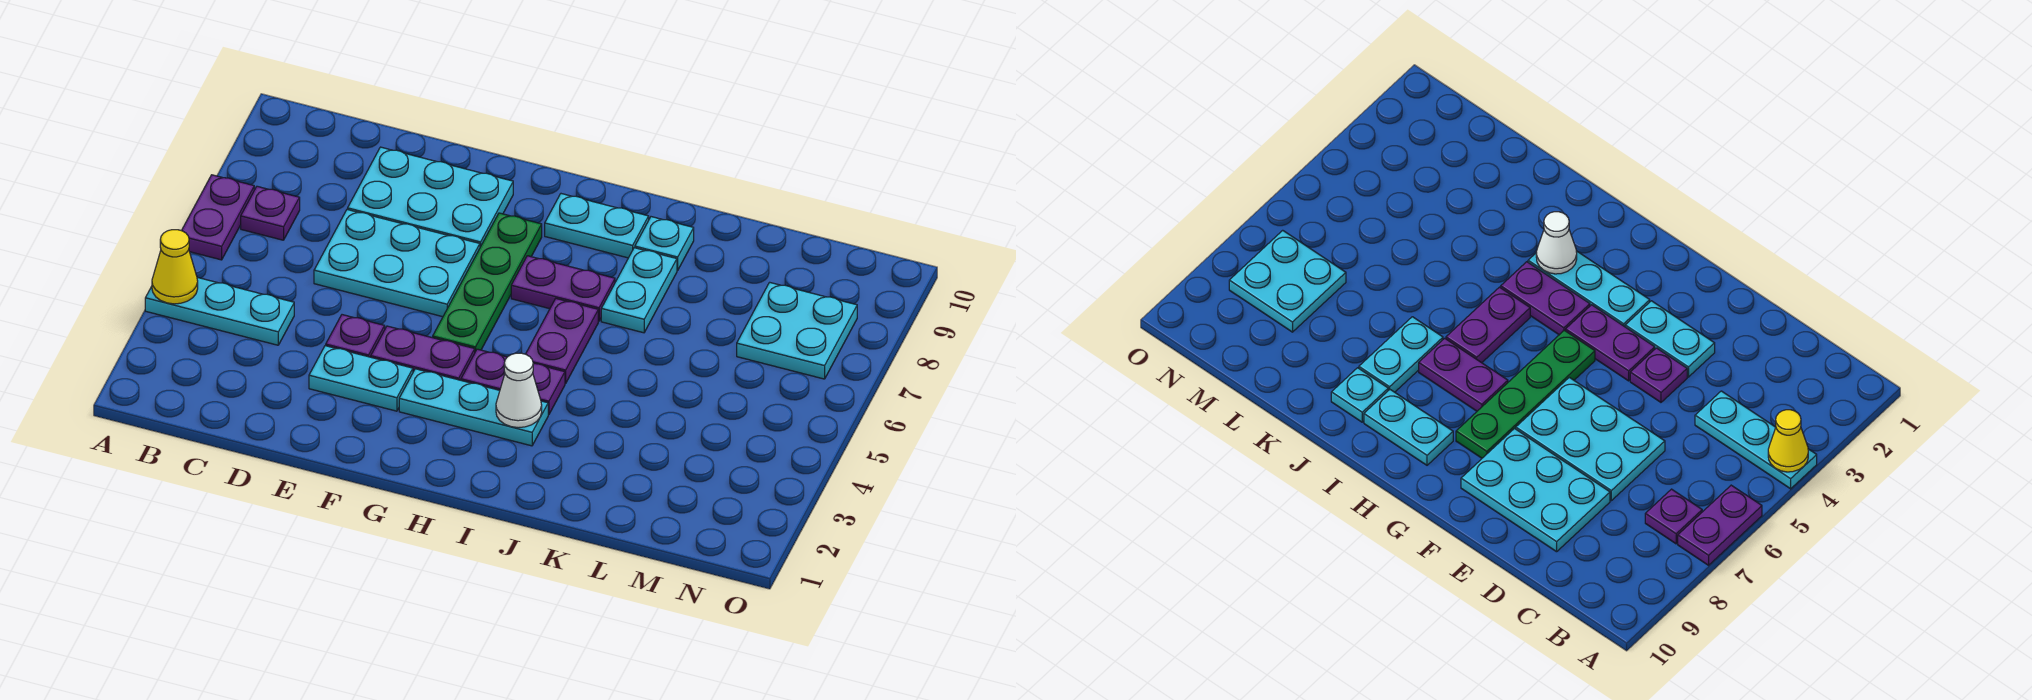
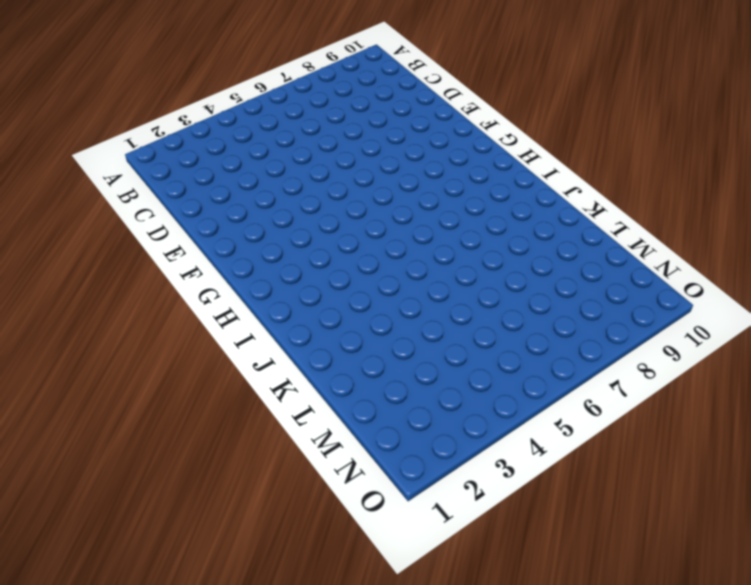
none -> cyan 1x3 plate [145,277,294,345]
none -> purple 1x2 plate [182,175,254,260]
none -> purple 1x1 plate [241,186,300,240]

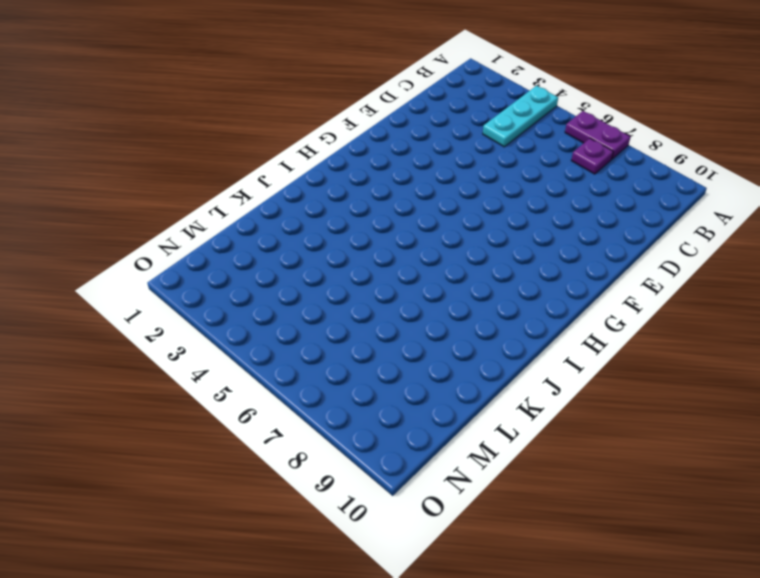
none -> cyan 2x3 plate [314,209,480,317]
none -> cyan 2x3 plate [348,147,513,247]
none -> cyan 1x2 plate [309,346,413,411]

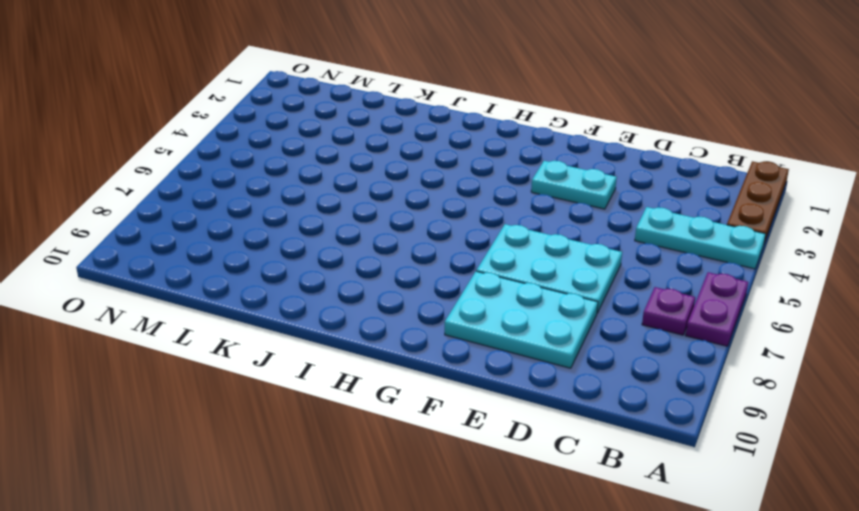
brown 1x3 plate [727,161,789,243] -> none
none -> purple 1x1 plate [326,315,385,357]
none -> purple 1x2 plate [371,326,475,380]
none -> cyan 1x3 plate [399,369,548,446]

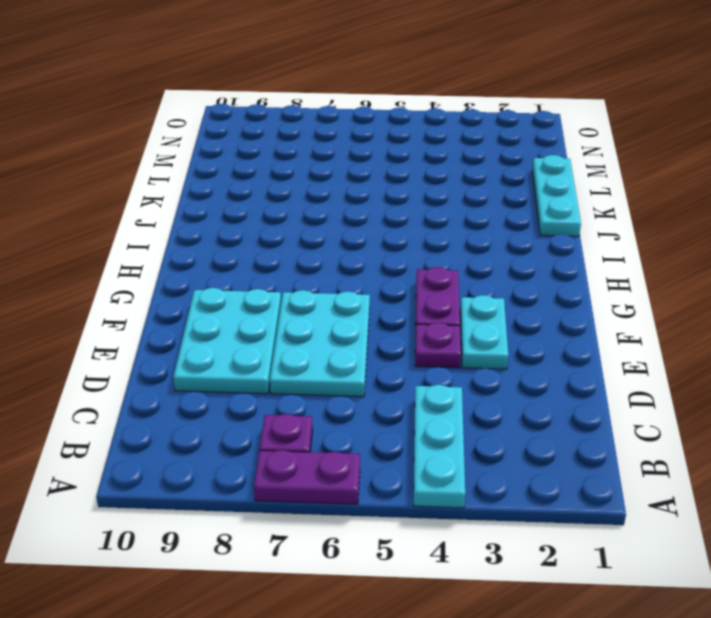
cyan 1x3 plate [532,155,581,236] -> cyan 1x3 plate moved to [399,369,548,446]
none -> green 1x4 plate [433,213,542,352]
none -> purple 1x2 plate [461,349,565,415]
none -> purple 1x2 plate [511,256,615,321]

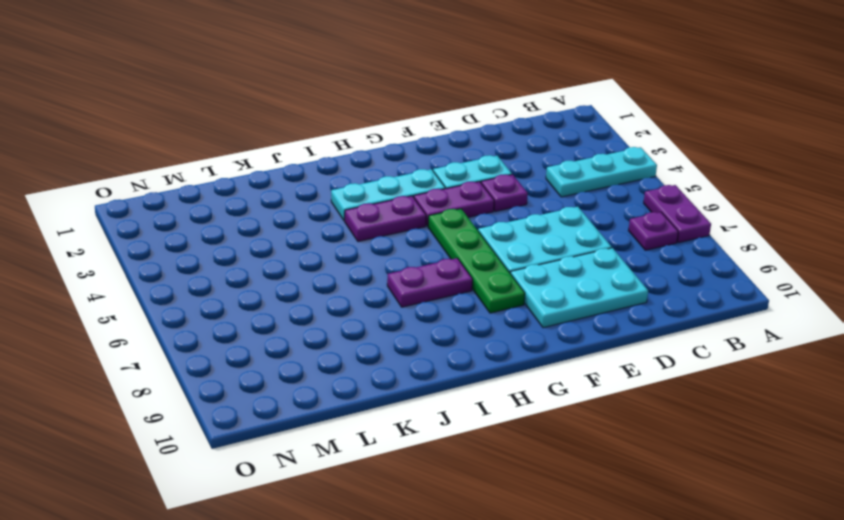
none -> cyan 1x2 plate [545,194,649,258]
none -> purple 1x2 plate [526,299,598,384]
none -> cyan 1x2 plate [601,248,677,333]

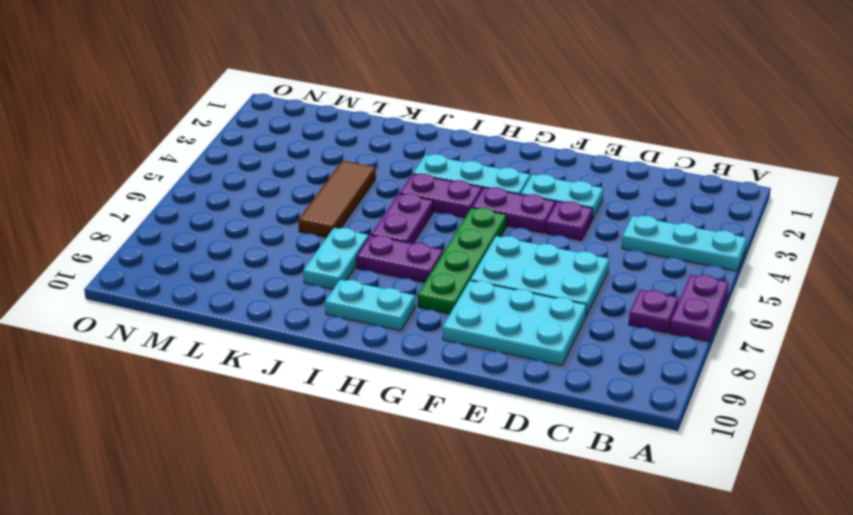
brown 1x3 tile [298,161,376,237] -> none
none -> cyan 1x1 plate [635,217,694,270]
none -> cyan 2x2 plate [737,282,857,379]
none -> yellow 1x1 cone [152,230,198,304]

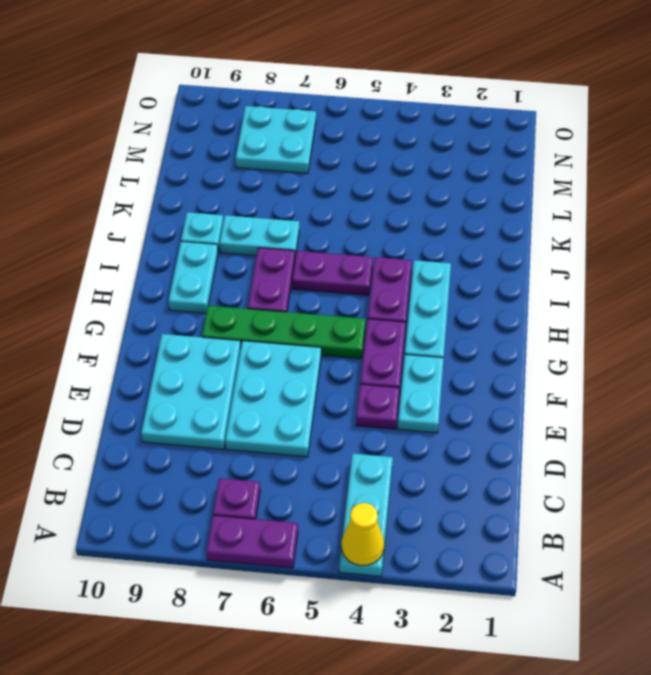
none -> white 1x1 cone [496,353,542,428]

